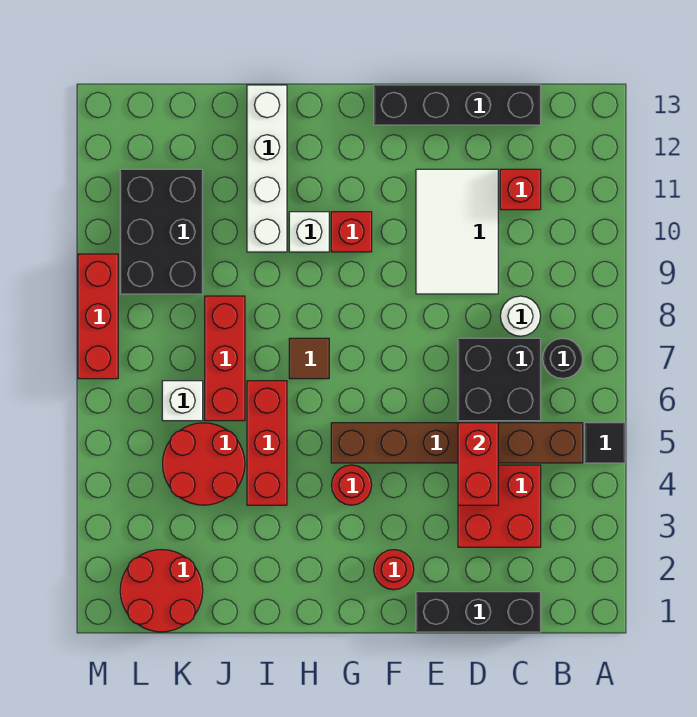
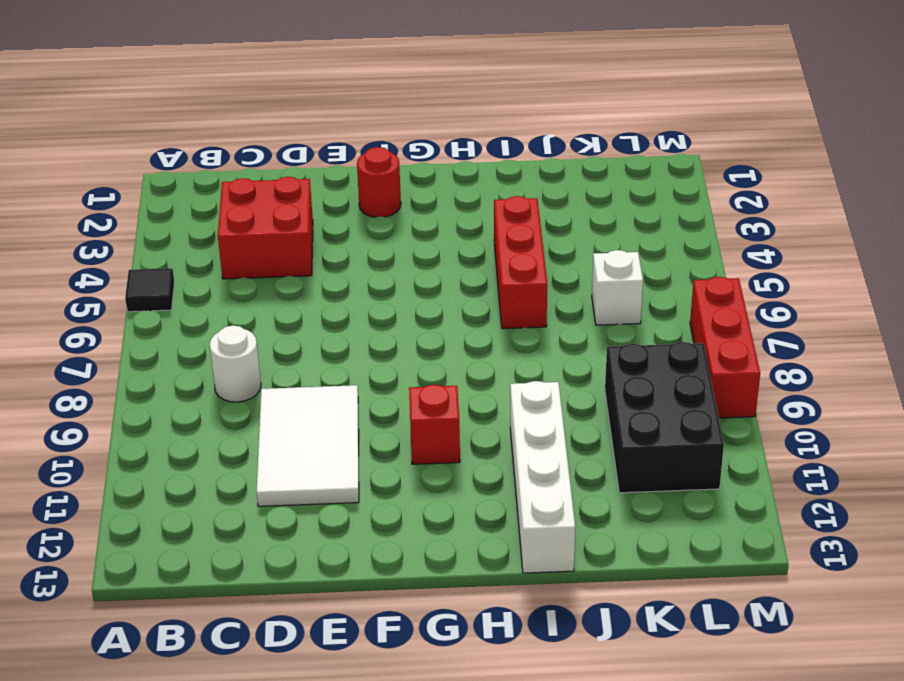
none -> brown 1x6 brick [331,423,583,463]
none -> black 1x1 round brick [543,338,583,379]
none -> black 1x3 brick [416,592,541,632]

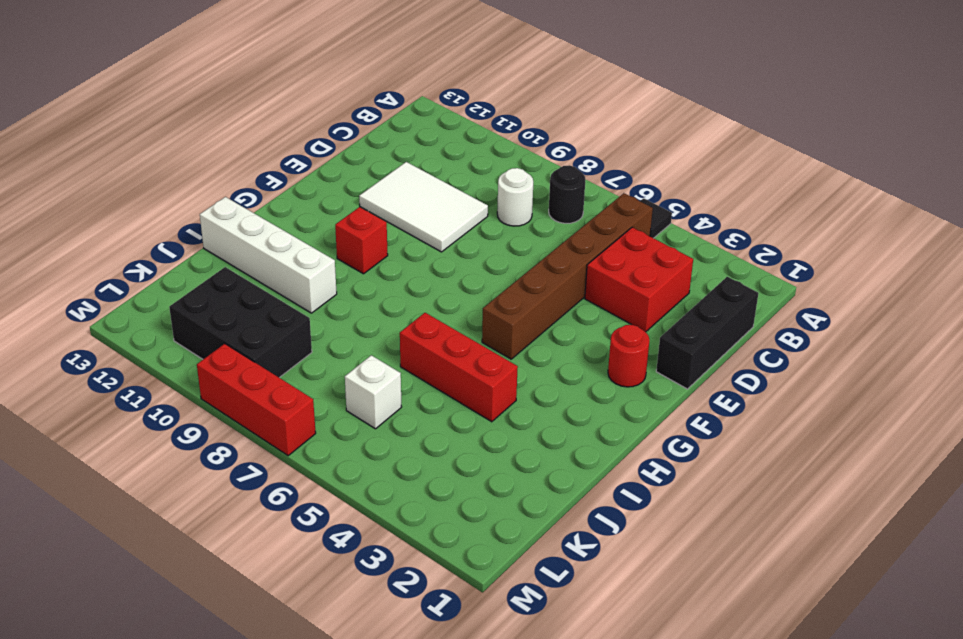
none -> black 2x2 brick [458,338,541,421]
none -> red 1x1 brick [500,169,541,210]
none -> black 1x4 brick [374,85,541,125]

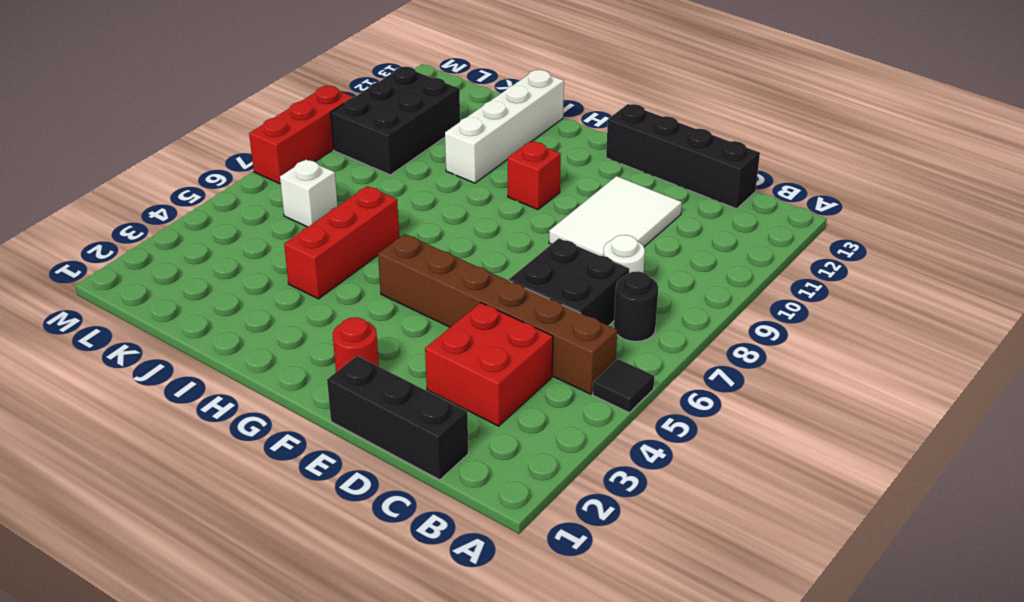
none -> red 1x1 brick [500,169,541,210]
none -> red 1x1 round brick [331,465,372,505]
none -> brown 1x1 tile [289,338,329,379]

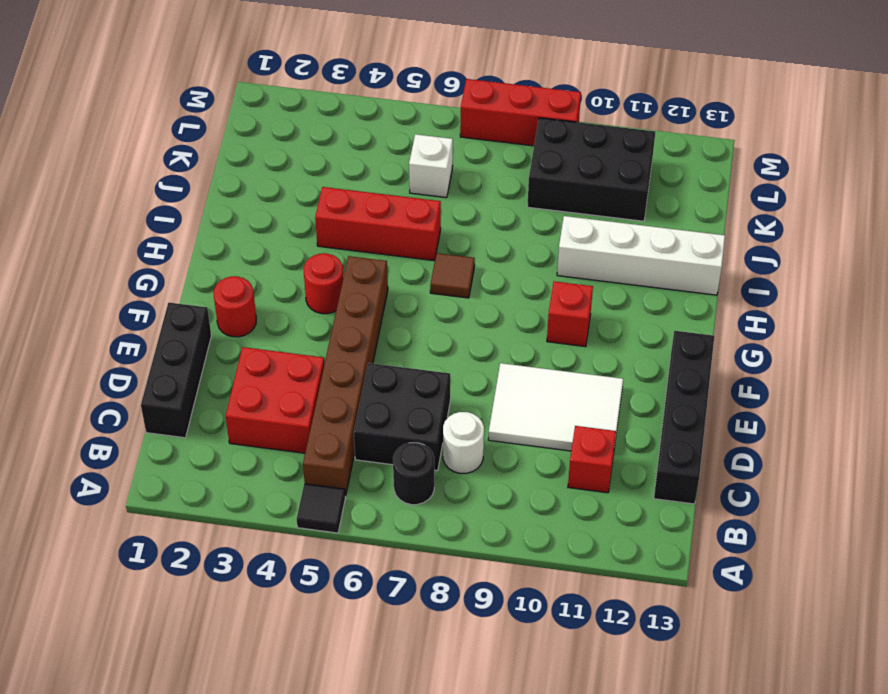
none -> white 1x1 brick [289,212,329,252]
none -> red 2x2 round brick [163,423,245,505]
none -> red 1x3 brick [205,296,245,421]

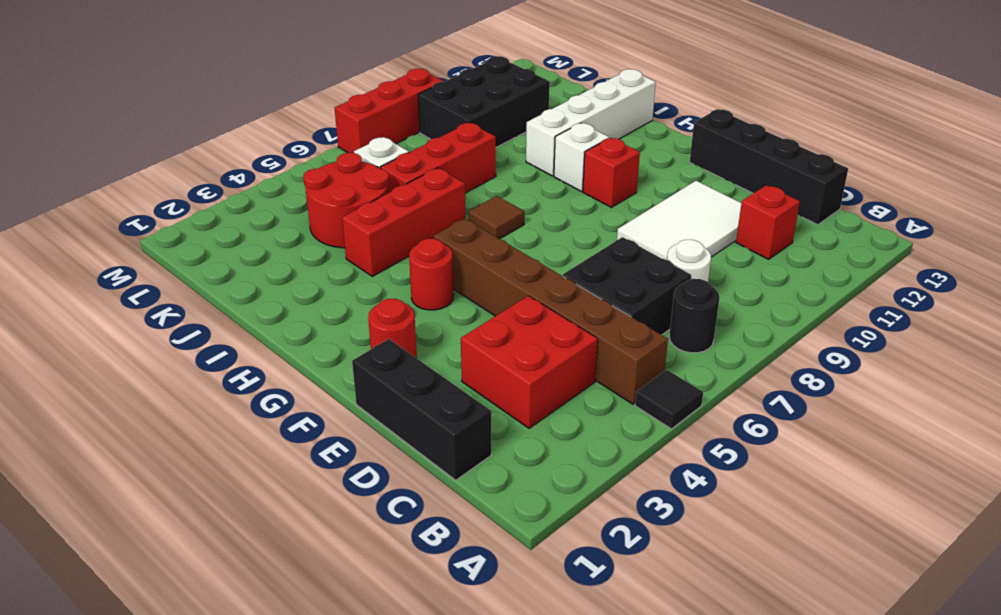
none -> red 2x2 round brick [120,550,203,632]
none -> red 1x2 brick [458,423,498,505]

